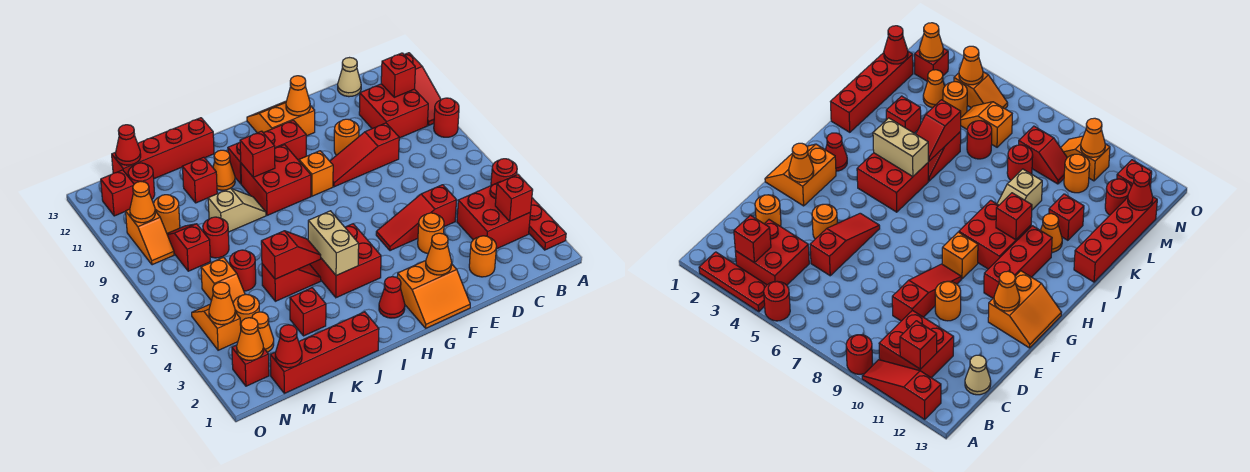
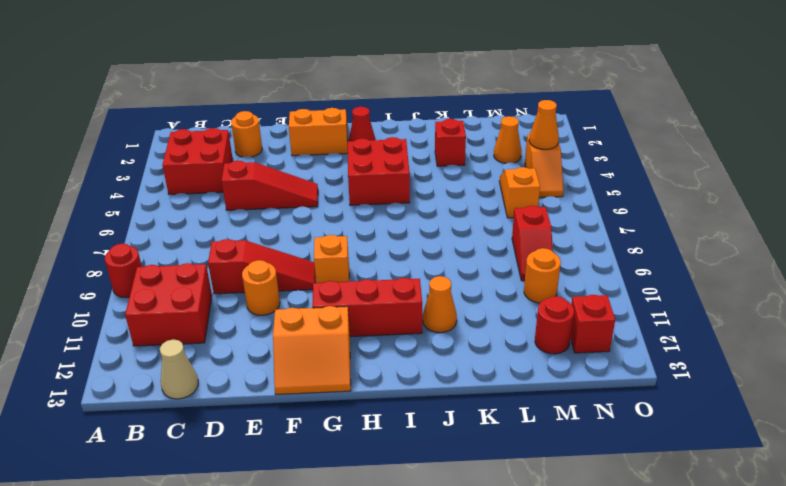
none -> red 1x3 plate [529,198,566,250]
none -> red 1x1 round brick [491,159,517,185]
none -> red 1x3 slope [405,53,441,126]
none -> orange 1x1 round brick [418,213,444,253]

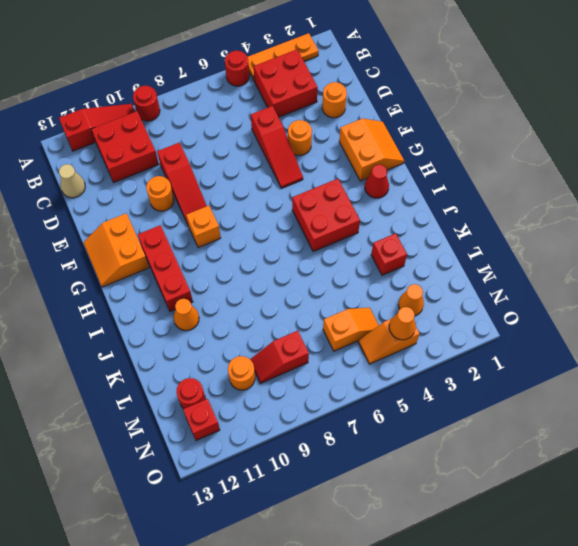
orange 1x3 plate [248,33,319,80] -> red 1x3 plate [529,198,566,250]
none -> red 2x2 brick [241,145,311,215]
none -> red 1x4 brick [270,312,379,393]
none -> red 1x2 slope [262,264,321,301]
none -> tan 1x2 slope [208,188,266,232]

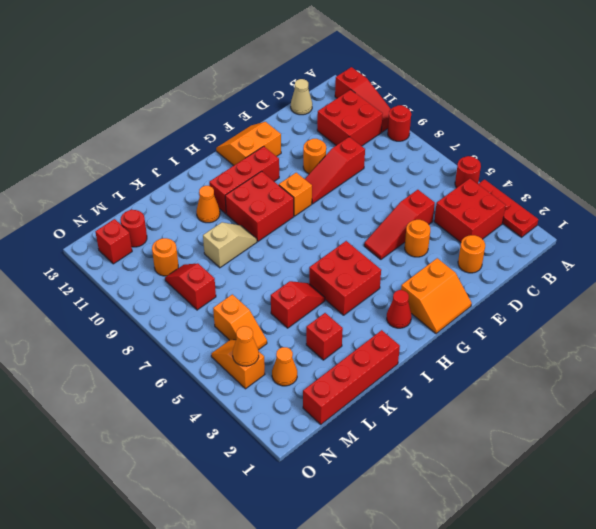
none -> red 1x4 brick [112,118,214,179]
none -> red 1x1 brick [182,157,217,203]
none -> red 1x1 round brick [230,250,256,291]
none -> red 1x1 round brick [203,217,229,258]

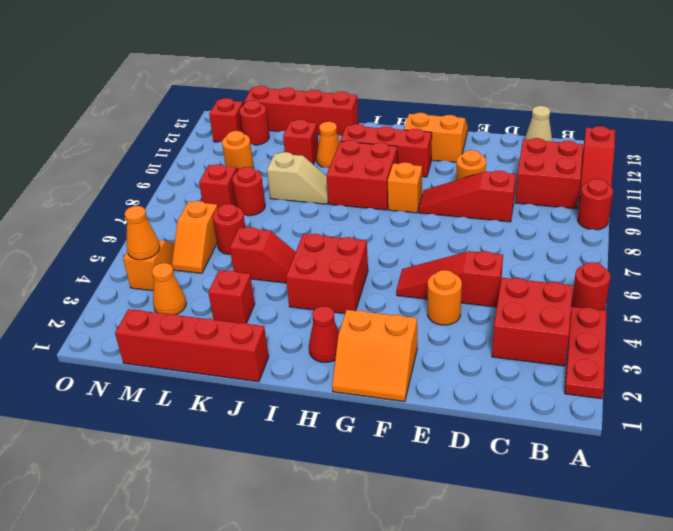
none -> orange 1x1 round brick [469,236,496,277]
none -> orange 1x1 round brick [233,294,259,325]
none -> red 1x1 brick [232,345,269,386]
none -> orange 1x2 slope [126,209,174,265]

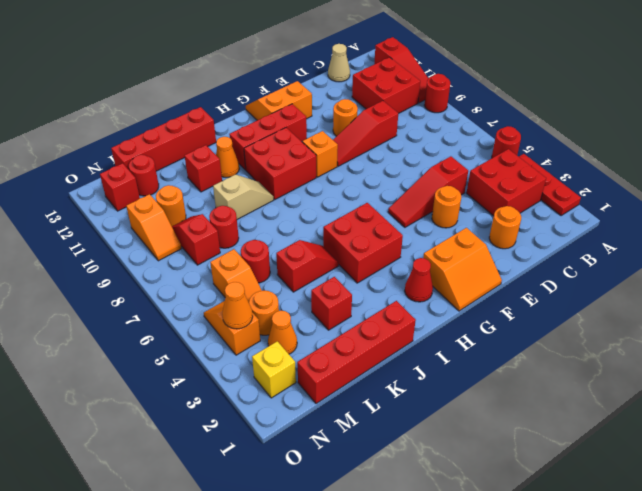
yellow 1x1 brick [252,341,296,398] -> red 1x1 brick [232,345,269,386]
none -> red 1x1 brick [495,175,533,221]
none -> red 1x1 brick [381,53,415,97]
none -> orange 1x1 cone [426,233,452,275]
none -> orange 1x1 cone [286,76,310,116]

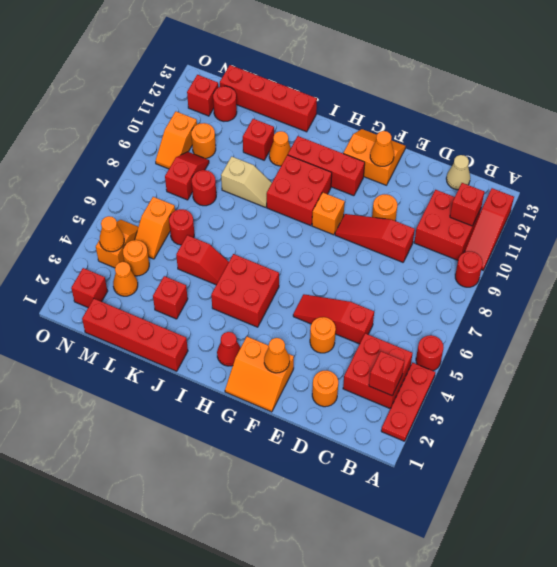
none -> tan 1x2 brick [308,211,359,276]
none -> red 1x1 brick [240,131,275,177]
none -> red 1x2 slope [261,231,321,279]
none -> red 1x1 cone [275,325,302,368]

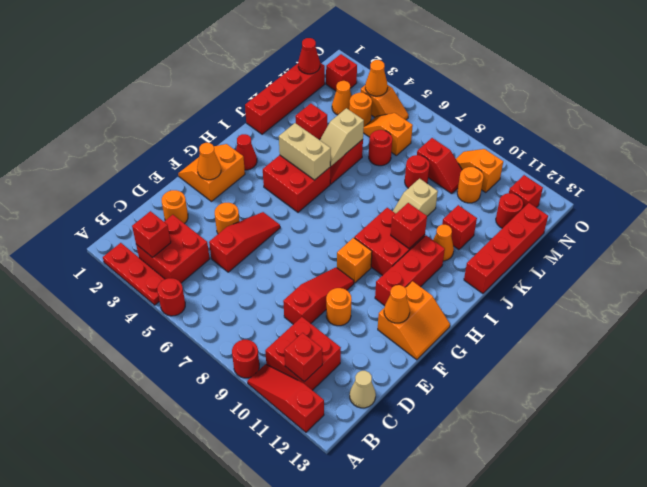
tan 1x2 slope [320,108,364,166] -> red 1x2 slope [261,231,321,279]
none -> red 1x1 cone [116,125,141,165]
none -> orange 1x1 cone [237,318,263,360]
none -> orange 1x1 cone [130,182,155,223]

